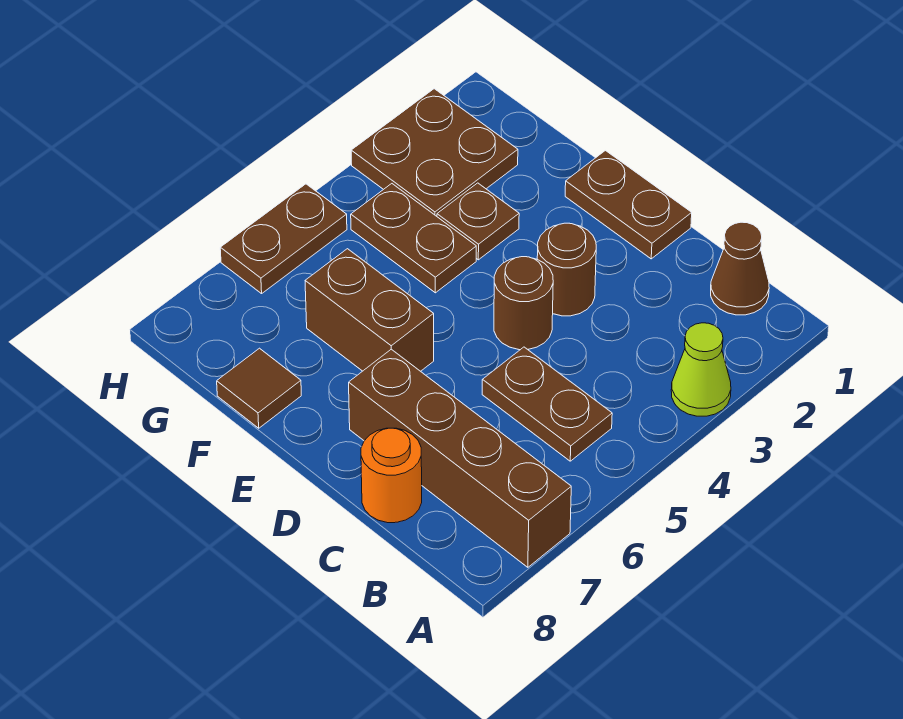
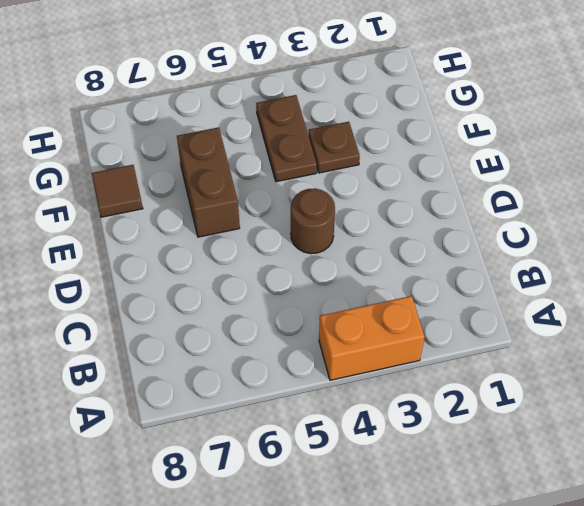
orange 1x2 brick [319,296,425,380] -> lime 1x1 cone [671,323,731,416]
none -> brown 1x4 brick [349,349,571,567]
none -> brown 1x1 cone [711,222,769,315]
none -> brown 1x2 plate [482,347,612,461]

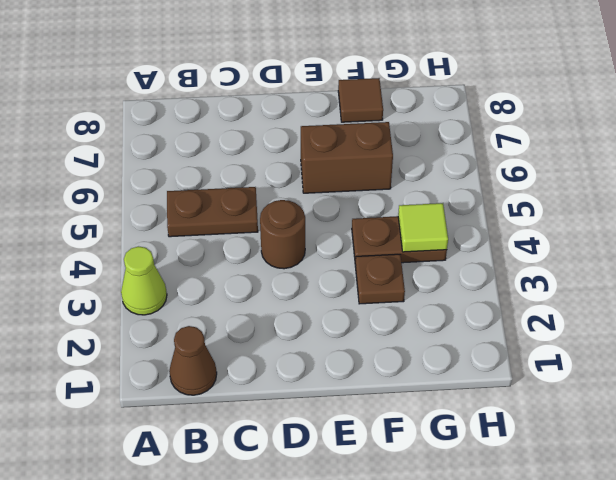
lime 1x1 tile [398,203,448,252] -> none
none -> brown 1x4 brick [349,349,571,567]
none -> orange 1x1 round brick [361,428,422,523]
none -> brown 1x2 plate [565,151,692,259]

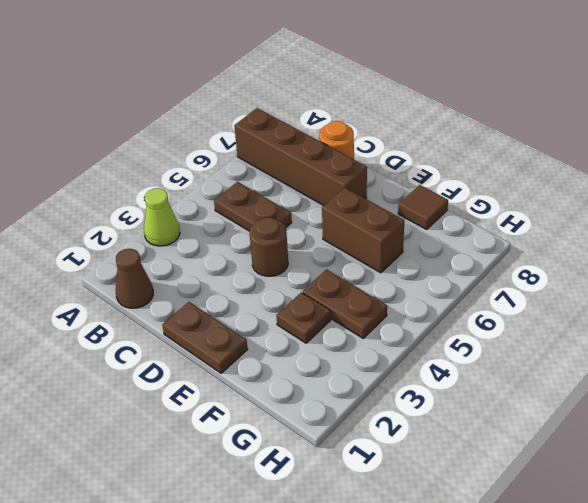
none -> brown 1x1 round brick [537,223,596,316]
none -> brown 2x2 plate [351,89,518,216]
none -> brown 1x2 plate [220,184,347,294]

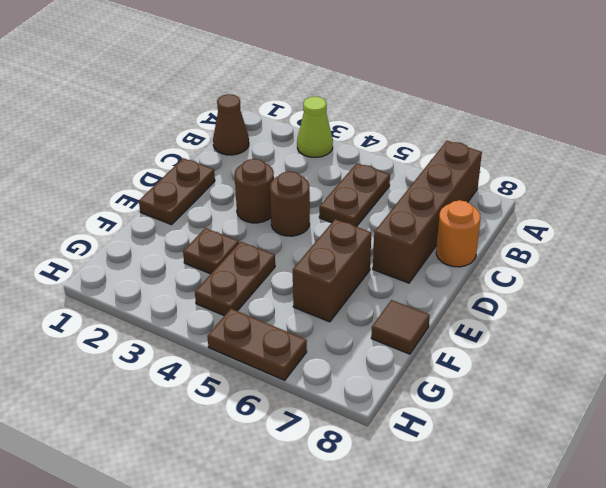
none -> brown 2x2 plate [351,89,518,216]

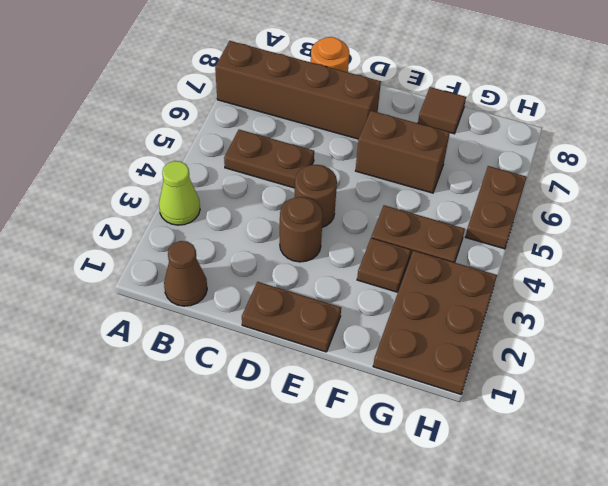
brown 2x3 plate [373,250,497,394] -> brown 2x2 plate [351,89,518,216]

